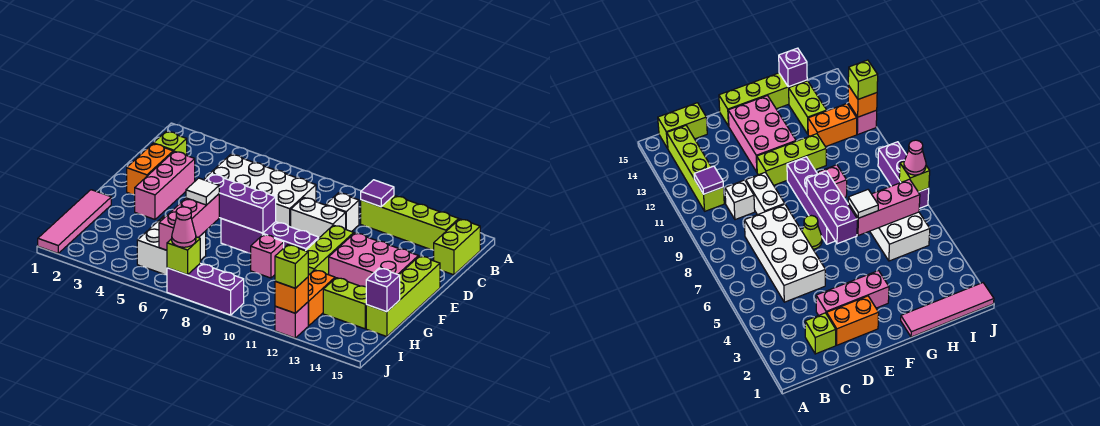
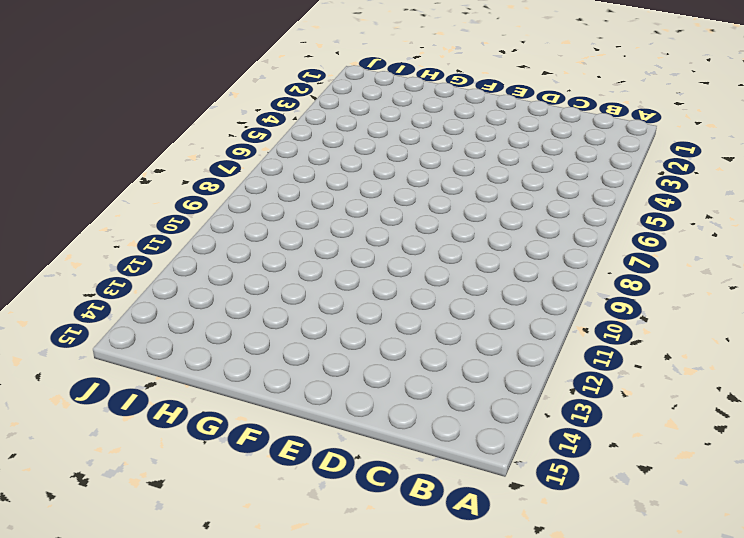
none -> lime 1x4 brick [361,196,459,250]
none -> lime 1x2 brick [434,219,480,275]
none -> lime 1x1 brick [153,131,187,155]

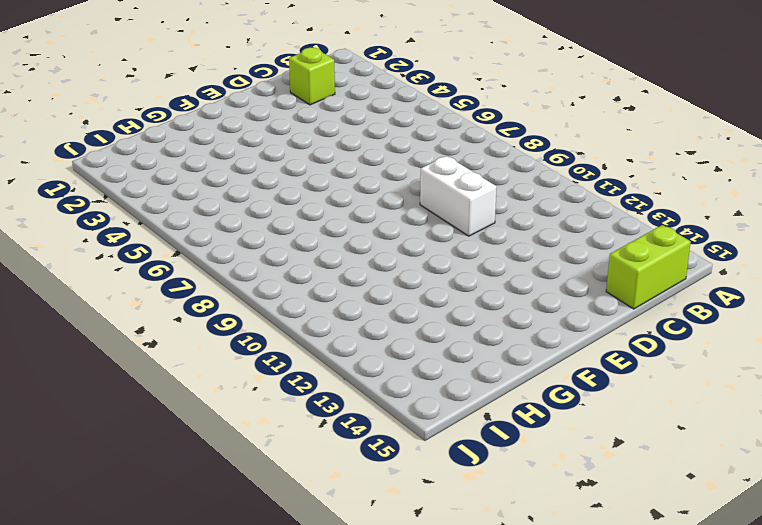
none -> lime 1x4 brick [361,196,459,250]
none -> white 2x4 brick [205,154,316,227]
none -> white 1x1 brick [326,193,359,232]

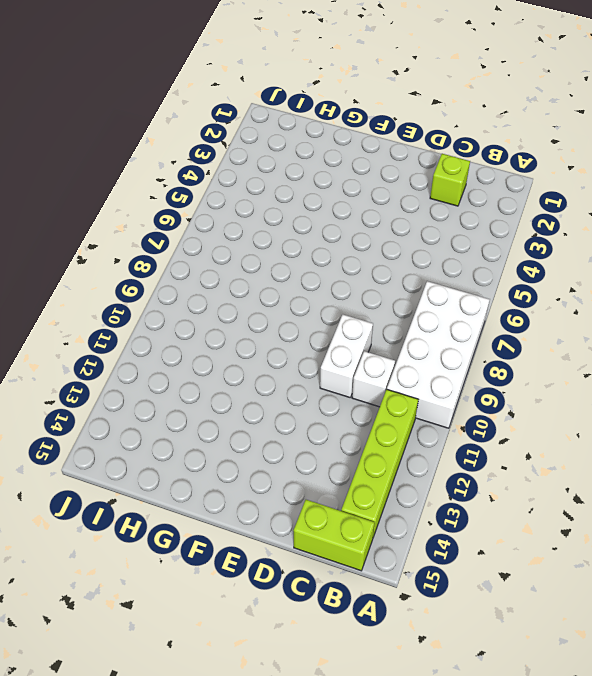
white 2x4 brick [387,281,490,428] -> white 2x4 brick moved to [205,154,316,227]
none -> orange 1x2 brick [127,144,173,195]
none -> pink 1x3 brick [135,151,195,219]
none -> lime 1x1 cone [802,216,822,249]

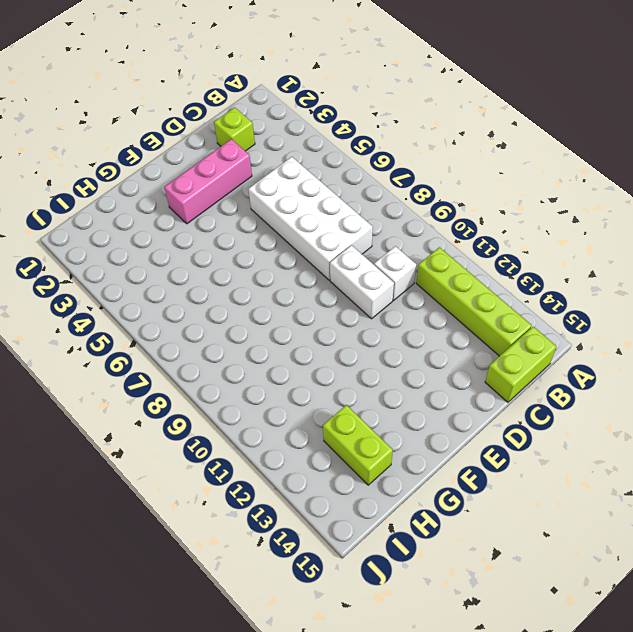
none -> orange 1x2 brick [127,144,173,195]
none -> lime 1x1 cone [802,216,822,249]
none -> lime 1x3 brick [306,225,354,275]

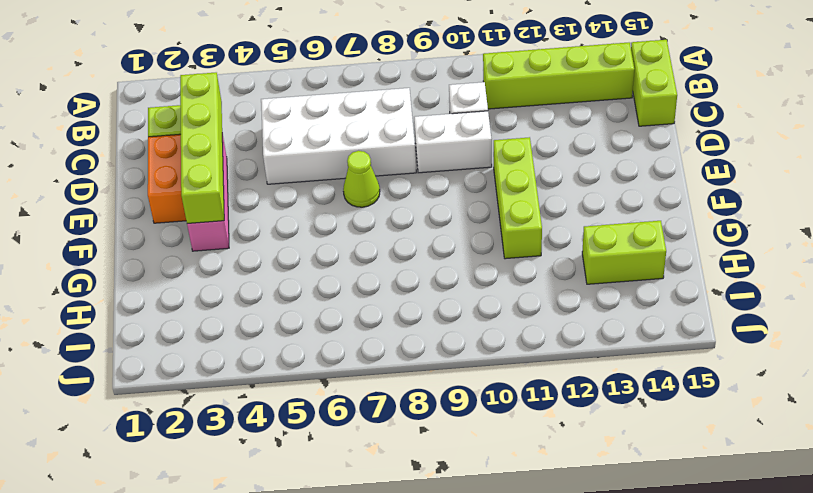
lime 1x4 brick [180,73,224,224] -> lime 1x4 brick moved to [366,256,440,337]
none -> pink 2x3 brick [329,233,418,287]
none -> purple 1x4 brick [221,219,319,254]
none -> pink 1x4 tile [38,190,111,254]

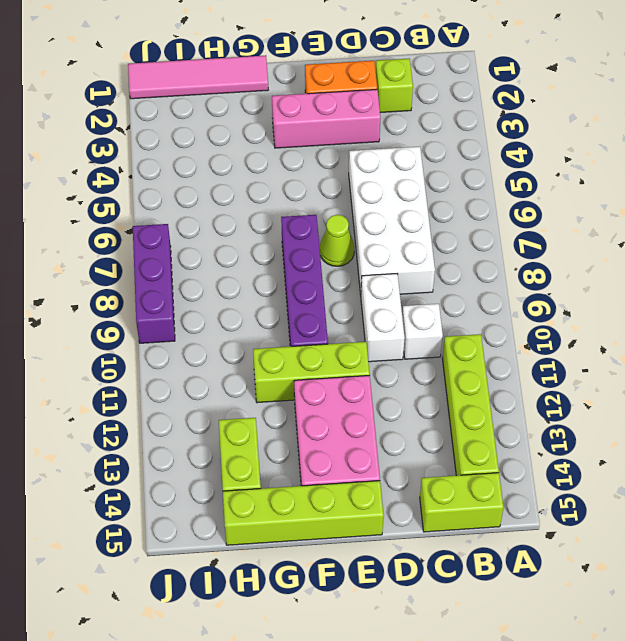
none -> pink 1x1 brick [251,235,284,278]
none -> white 2x2 brick [137,216,206,275]
none -> orange 1x2 brick [308,270,335,326]

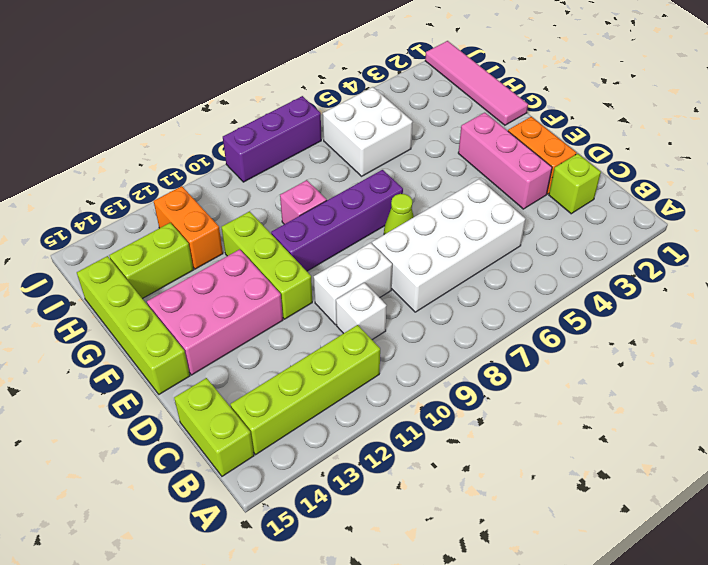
none -> pink 1x1 brick [275,302,308,338]
none -> purple 1x1 tile [361,180,394,207]
none -> purple 1x3 brick [206,174,276,233]

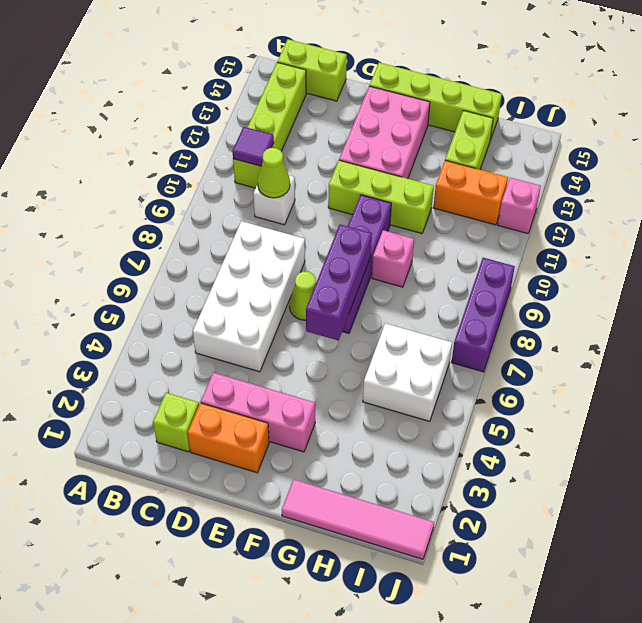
lime 1x1 cone [258,148,290,198] -> none
none -> white 1x2 brick [291,197,346,238]
none -> pink 1x3 brick [159,194,219,250]
none -> purple 1x1 brick [366,268,400,312]

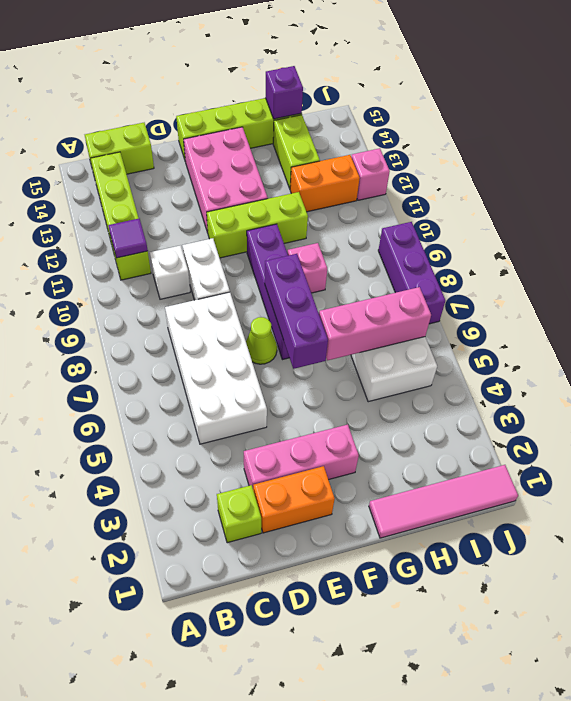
none -> lime 1x1 brick [167,237,200,275]
none -> orange 1x1 brick [275,277,308,313]
none -> white 1x1 tile [186,178,219,205]

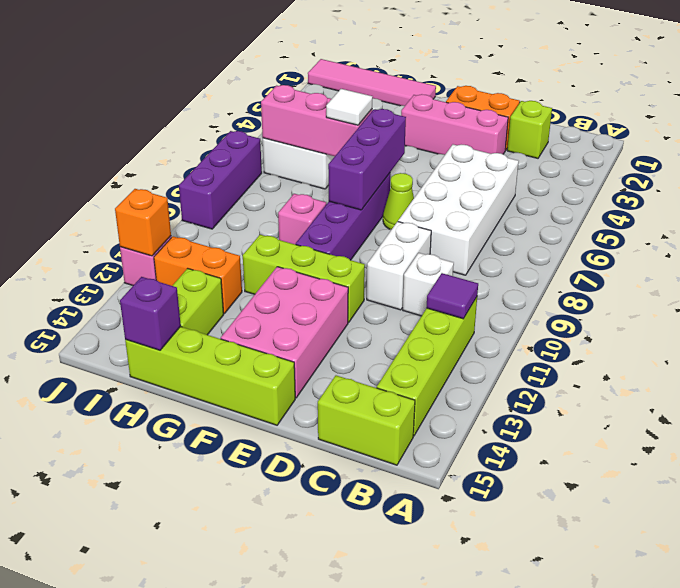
none -> lime 1x1 brick [167,237,200,275]
none -> pink 1x1 cone [172,207,196,247]
none -> lime 1x1 brick [275,245,308,288]

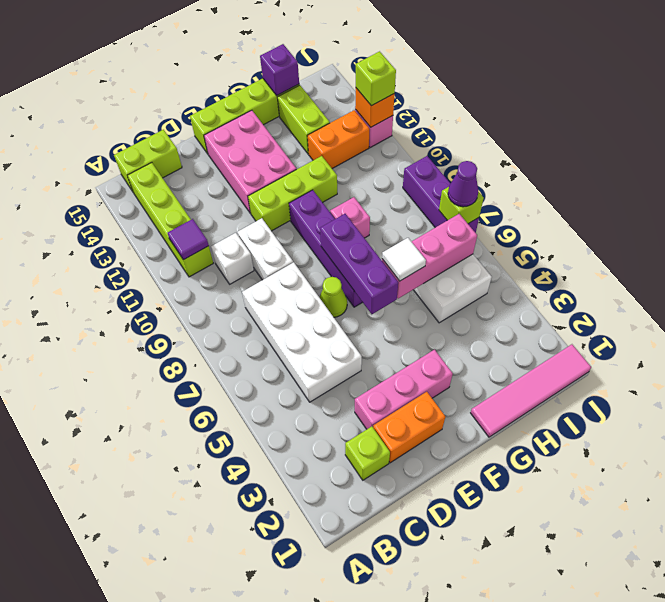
purple 1x1 cone [448,161,478,207] -> pink 1x1 cone [172,207,196,247]

